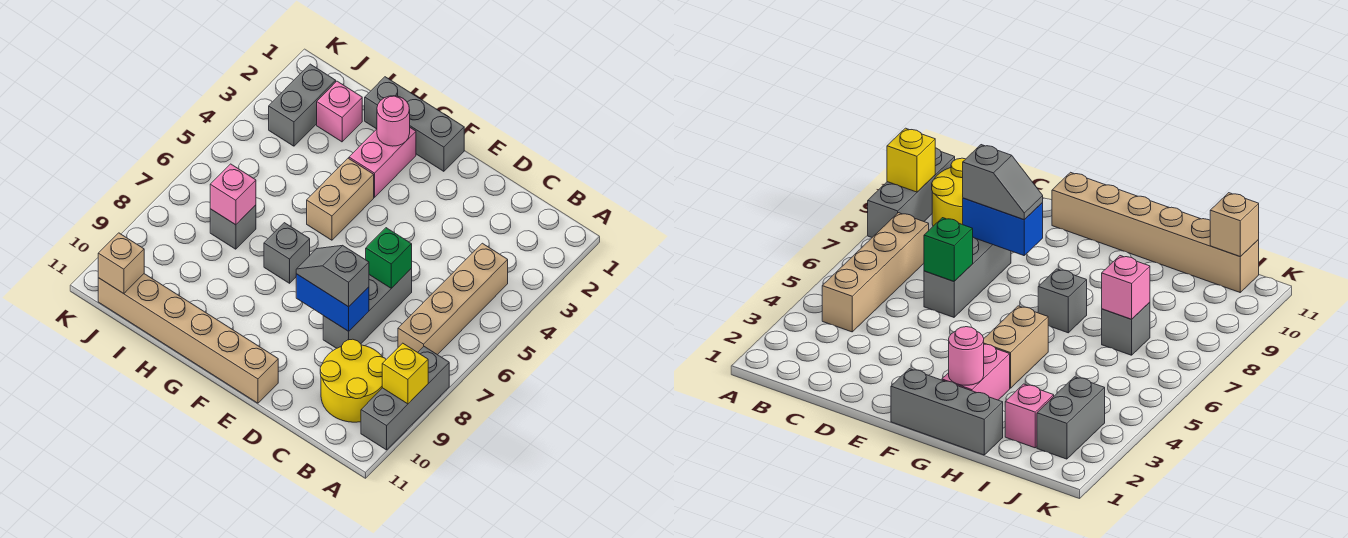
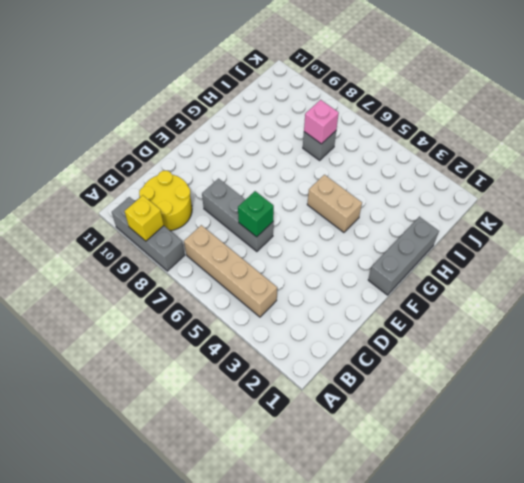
none -> tan 1x6 brick [98,274,278,403]
none -> pink 1x2 brick [349,128,416,197]
none -> grey 1x1 brick [264,223,310,283]

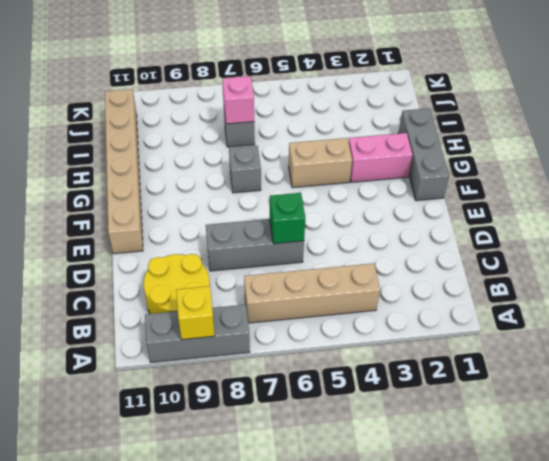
none -> pink 1x1 brick [317,81,362,142]
none -> grey 1x2 brick [269,64,336,146]
none -> blue 1x2 brick [296,274,369,331]

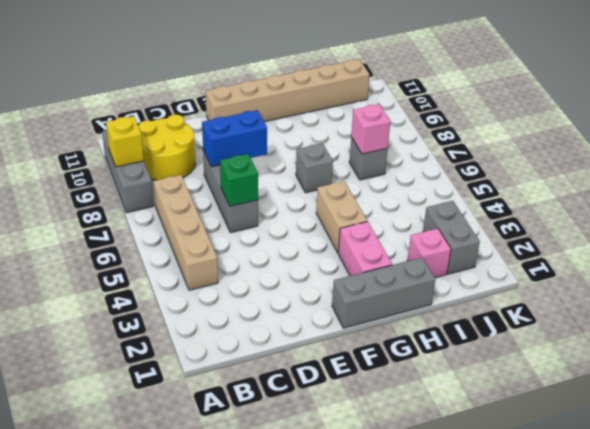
none -> pink 1x1 round brick [377,96,410,146]
none -> tan 1x1 brick [98,233,144,294]
none -> grey 1x2 slope [296,246,369,307]

